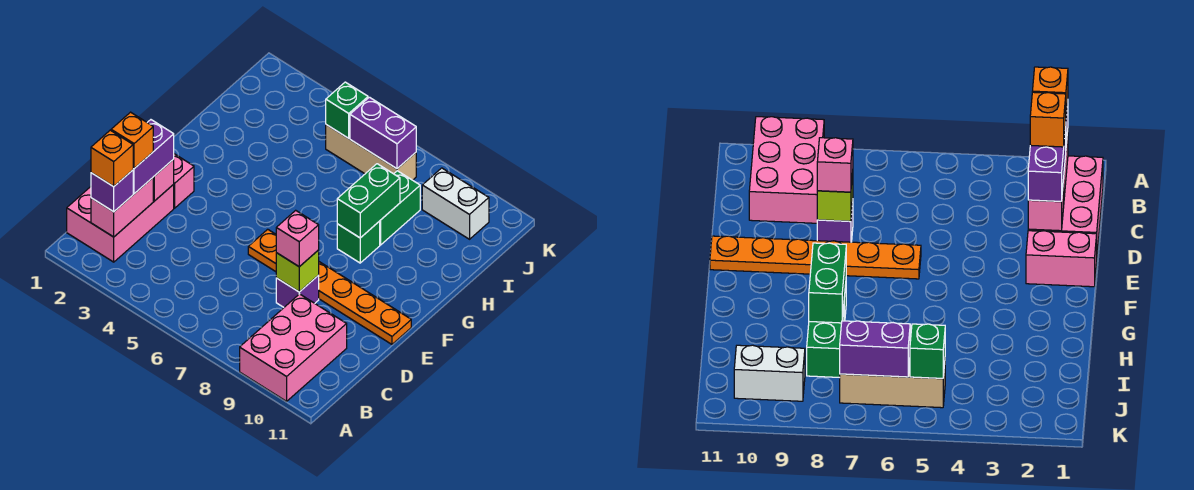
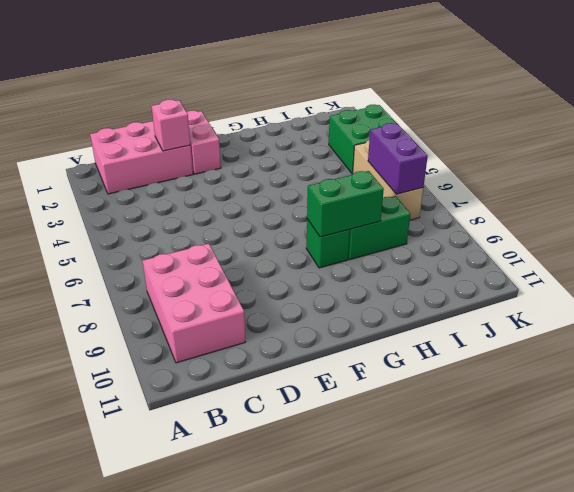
pink 2x3 brick [142,244,246,363] -> pink 2x3 brick turned to [240,294,347,401]
green 2x2 brick [329,105,397,174] -> none
none -> purple 1x1 brick [276,275,319,307]
none -> orange 1x6 plate [248,229,411,344]
none -> white 1x2 brick [422,168,489,239]

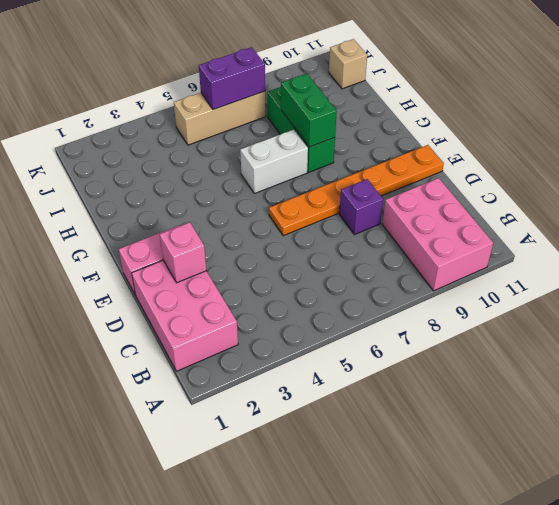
white 1x2 brick [240,129,308,194] -> white 1x2 brick moved to [422,168,489,239]
tan 1x1 brick [329,39,367,89] -> none
none -> pink 1x2 brick [91,178,153,237]
none -> lime 1x1 brick [276,250,319,292]
none -> green 1x1 brick [326,82,368,138]

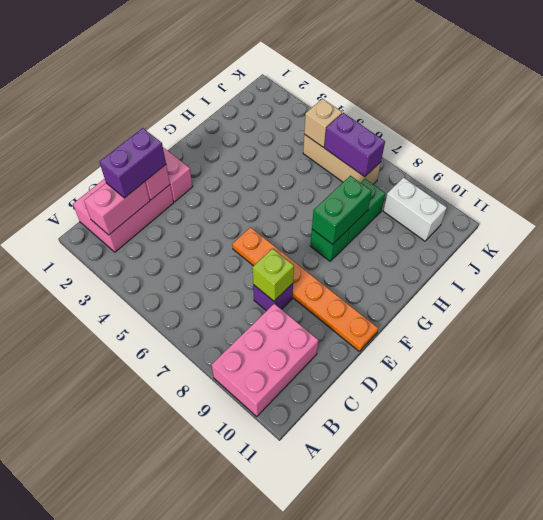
tan 1x1 brick [304,99,342,147] -> green 1x1 brick [326,82,368,138]
none -> purple 1x1 brick [91,170,133,212]
none -> pink 1x1 brick [276,210,319,267]
none -> orange 1x1 brick [91,130,134,186]

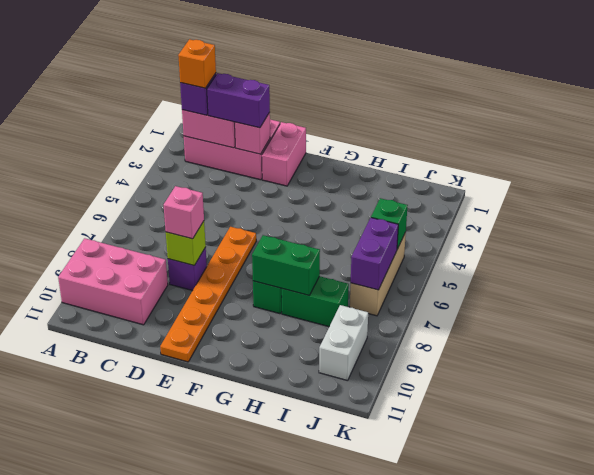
none -> orange 1x1 brick [111,112,153,168]

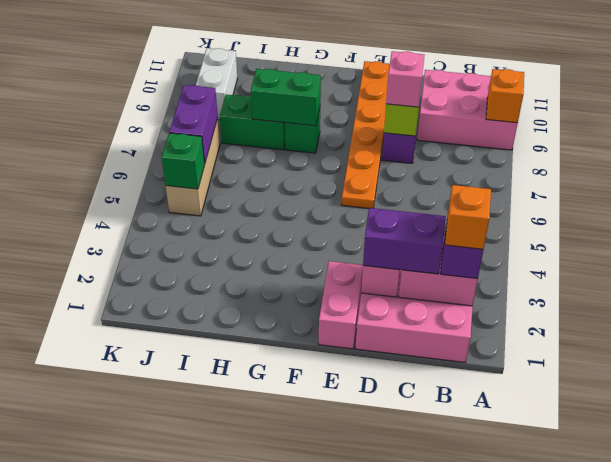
orange 1x1 brick [486,69,524,123] -> orange 1x1 brick moved to [111,112,153,168]

